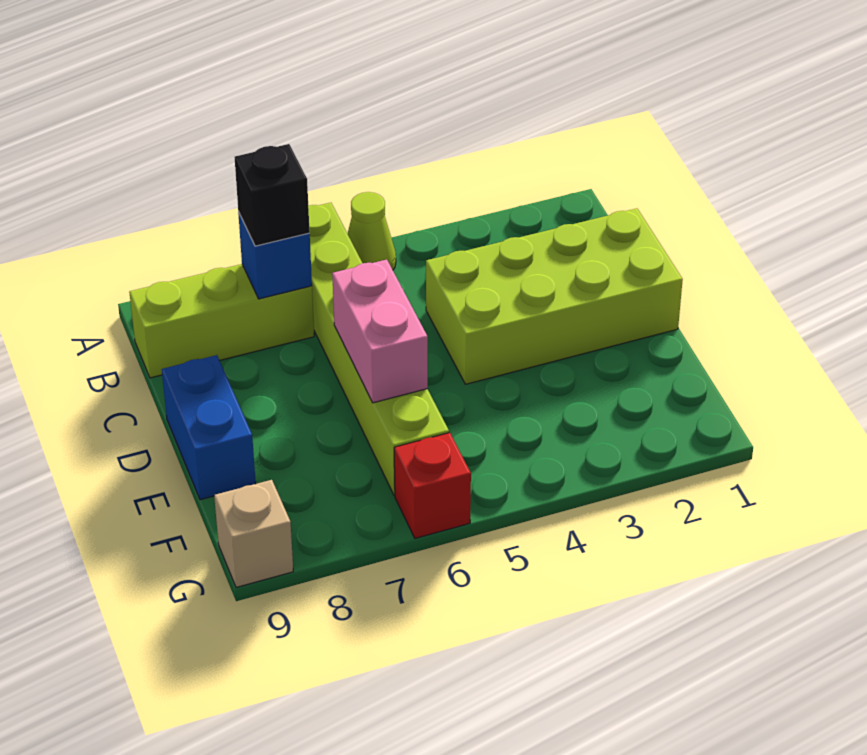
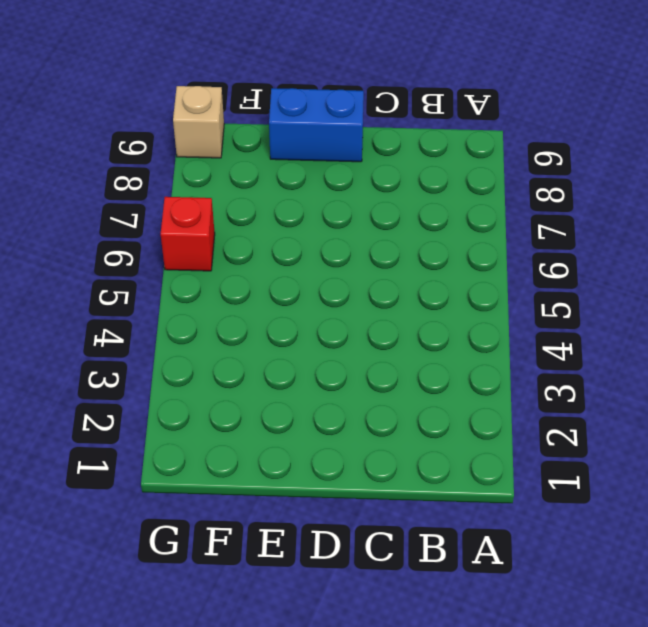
none -> lime 1x1 cone [347,192,396,270]
none -> lime 1x6 brick [308,203,449,495]

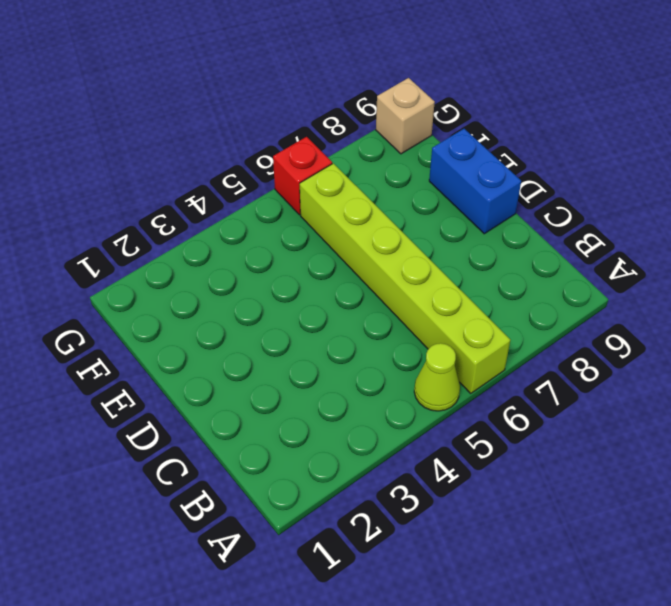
none -> lime 1x3 brick [129,264,314,378]
none -> lime 2x4 brick [426,208,683,384]

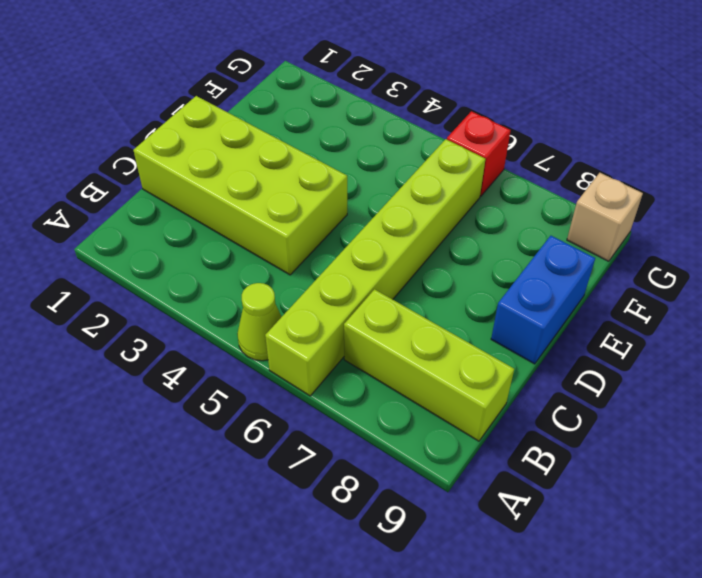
none -> blue 1x1 brick [238,212,312,299]
none -> pink 1x2 brick [332,260,428,403]

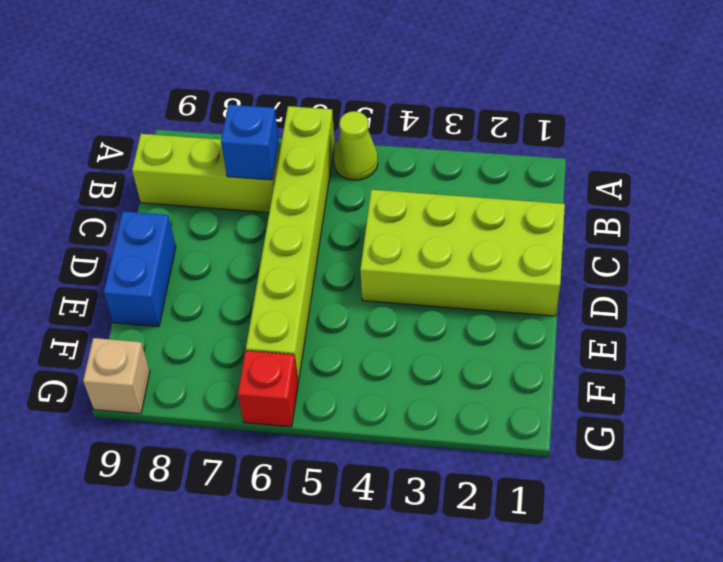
none -> pink 1x2 brick [332,260,428,403]
none -> black 1x1 brick [235,144,310,246]

